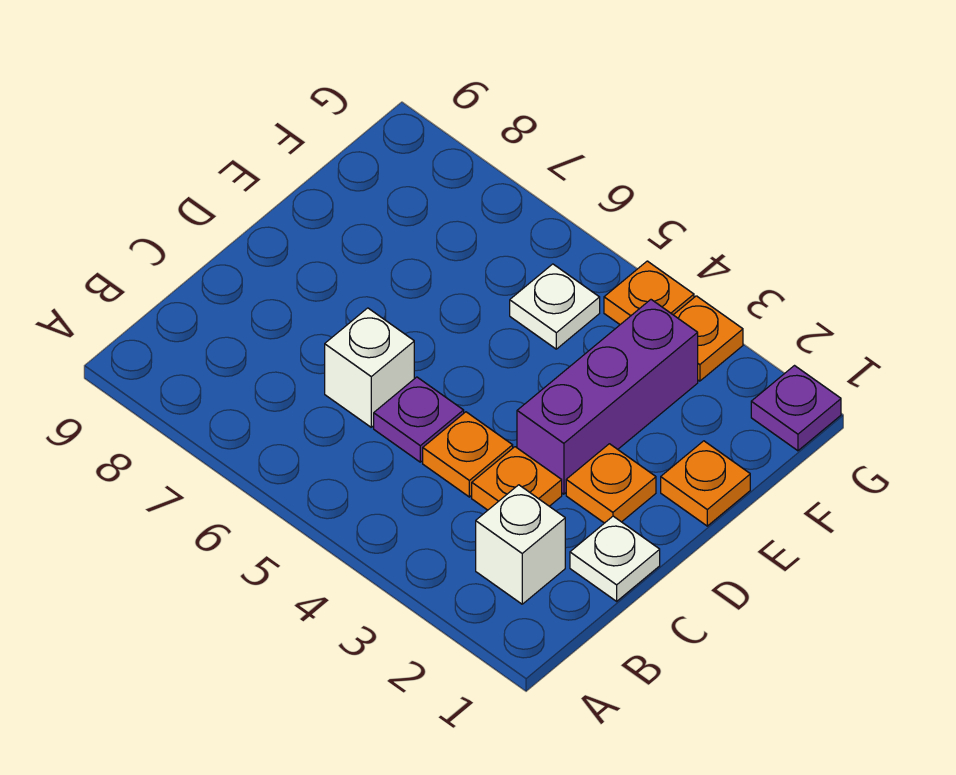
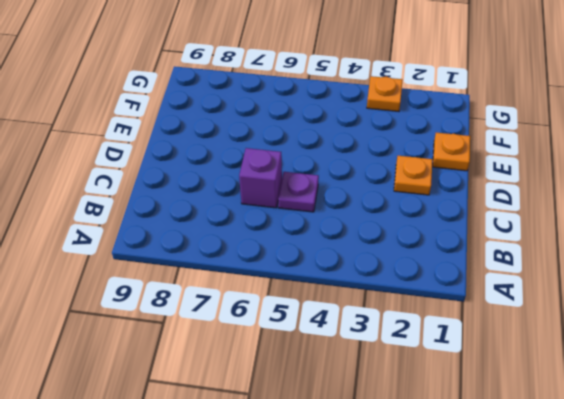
purple 1x1 brick [239,148,282,208] -> white 1x1 brick [325,308,414,427]
none -> white 1x1 brick [476,485,565,604]
none -> white 1x1 plate [570,516,660,601]
none -> orange 1x1 plate [472,447,562,510]

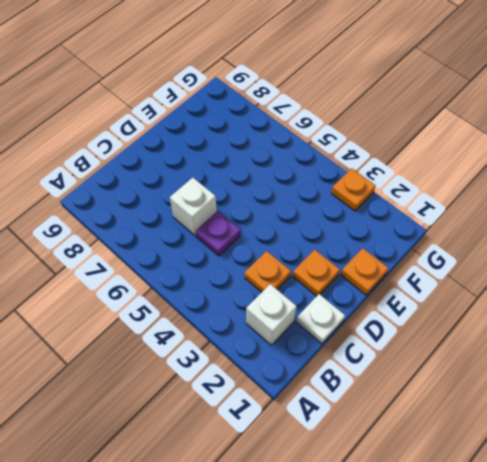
none -> orange 1x1 plate [423,412,513,497]
none -> purple 1x3 brick [517,300,698,494]
none -> white 1x1 plate [510,264,600,349]

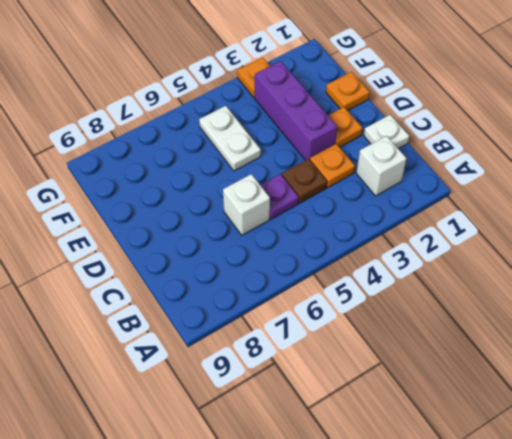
brown 1x1 plate [282,159,327,203] -> orange 1x1 plate [423,412,513,497]
white 1x2 plate [199,106,261,171] -> white 1x1 plate [510,264,600,349]
none -> purple 1x1 plate [751,366,841,451]
none -> orange 1x1 plate [604,261,694,324]

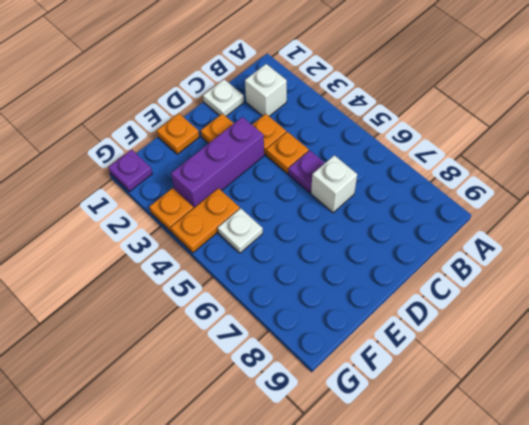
orange 1x2 plate [171,188,240,253] -> orange 1x1 plate [604,261,694,324]

